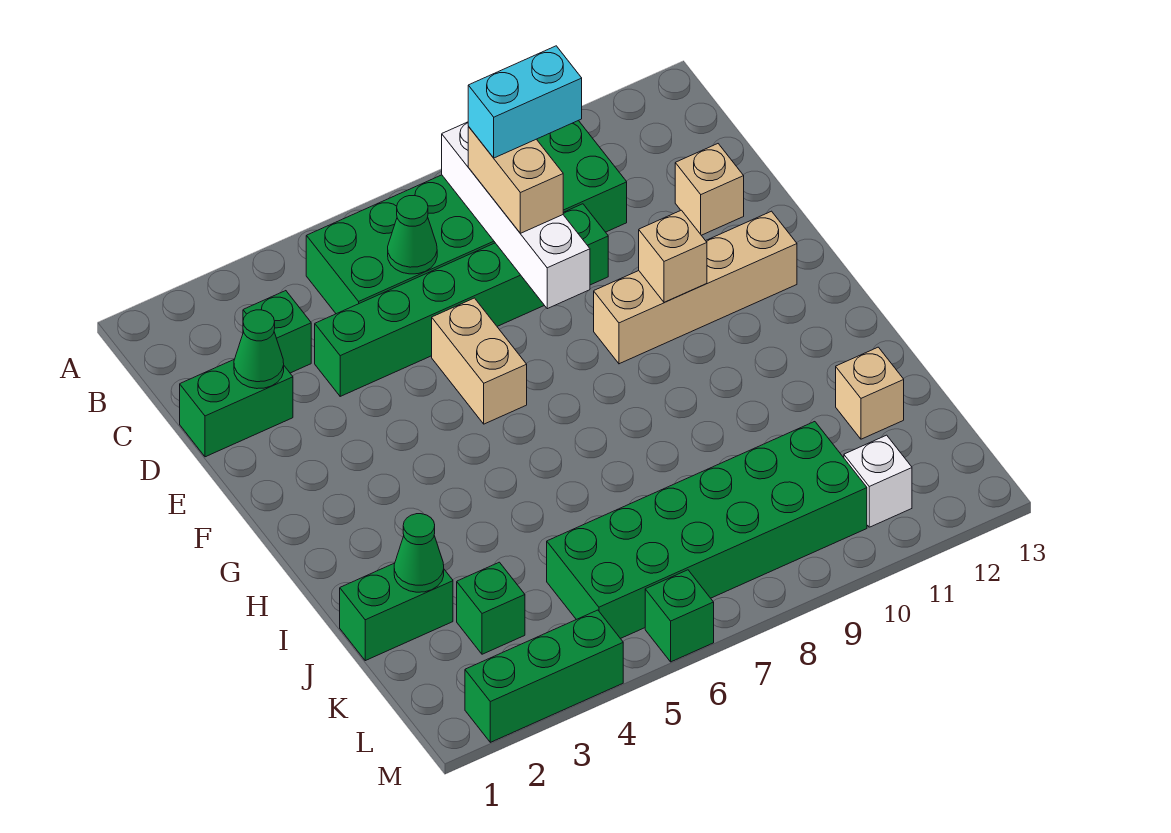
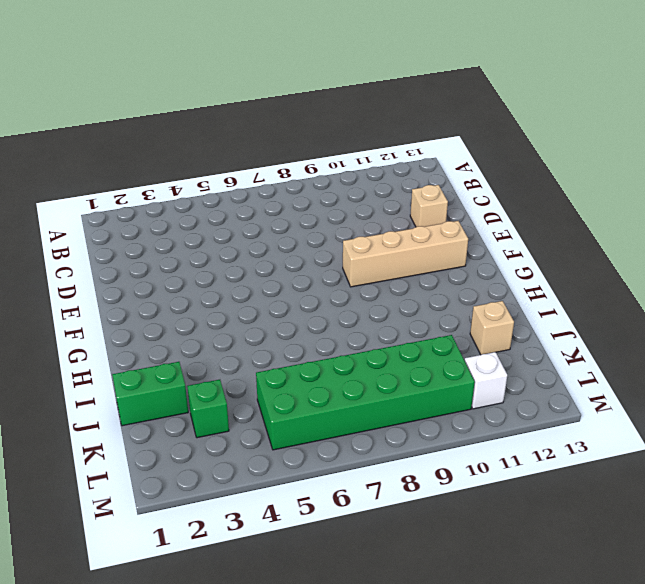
none -> green 2x6 brick [306,121,627,314]
none -> green 1x1 brick [243,291,311,373]
none -> green 1x2 brick [180,360,293,457]

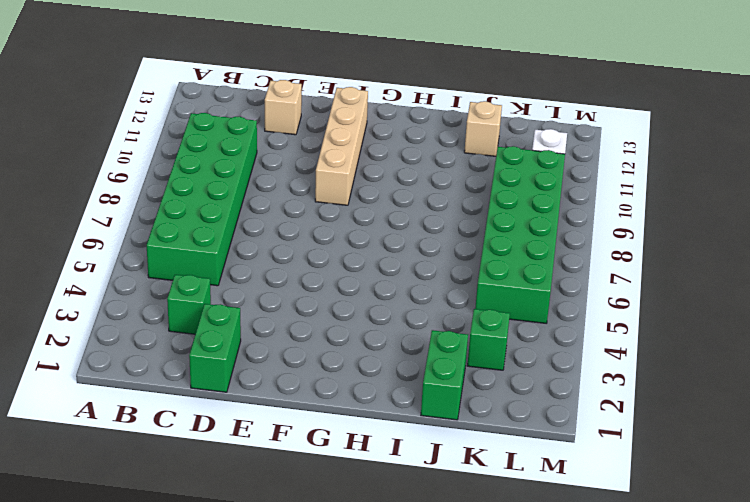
none -> green 1x6 brick [315,204,608,396]
none -> tan 1x2 brick [432,298,527,424]
none -> green 1x3 brick [465,610,623,742]

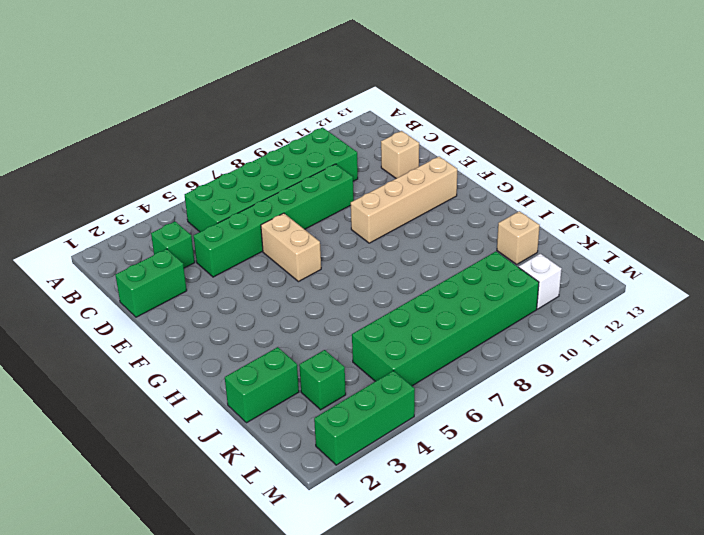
none -> green 1x1 brick [645,570,714,662]
none -> white 1x4 brick [442,122,590,309]
none -> green 1x1 cone [388,196,437,274]

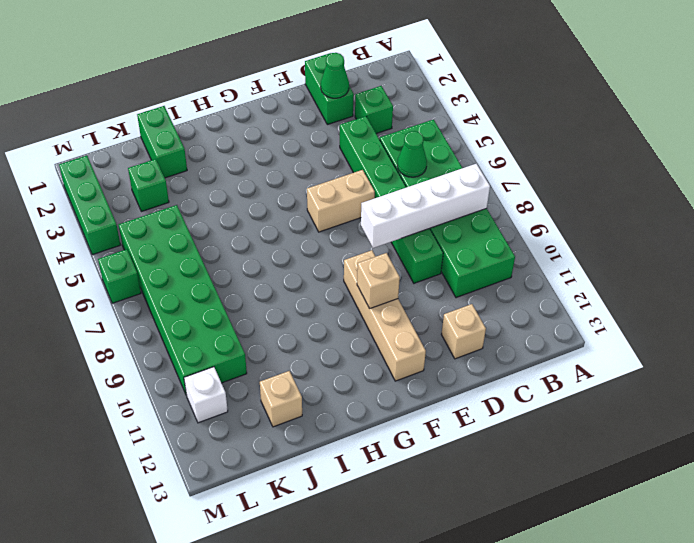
none -> green 1x1 cone [394,514,444,592]
none -> tan 1x2 brick [468,127,563,233]
none -> cyan 1x2 brick [468,46,582,158]

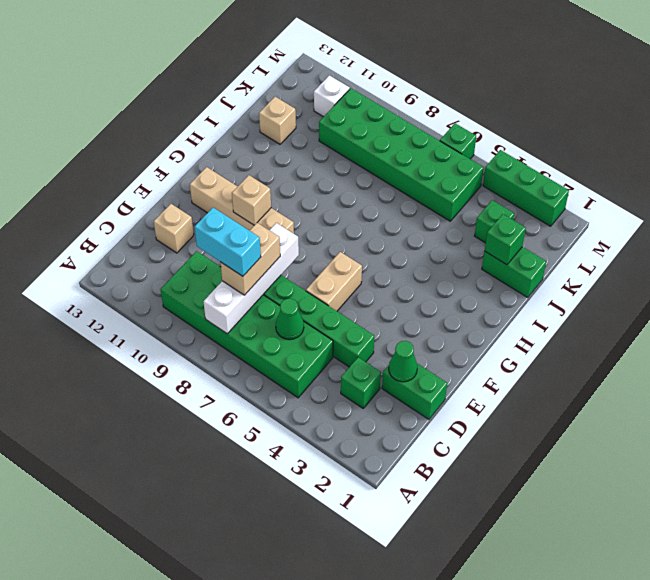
green 1x1 brick [485,214,526,265] -> green 1x1 cone [394,514,444,592]

